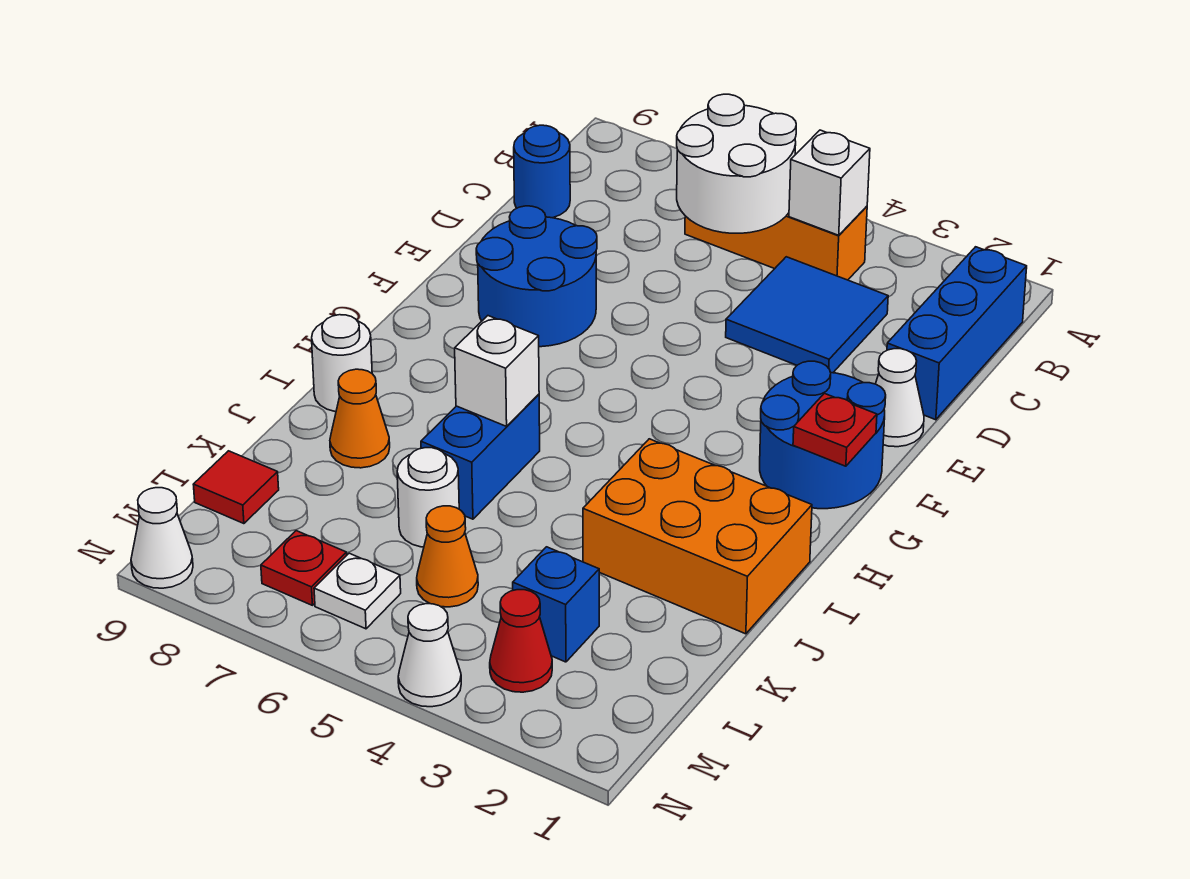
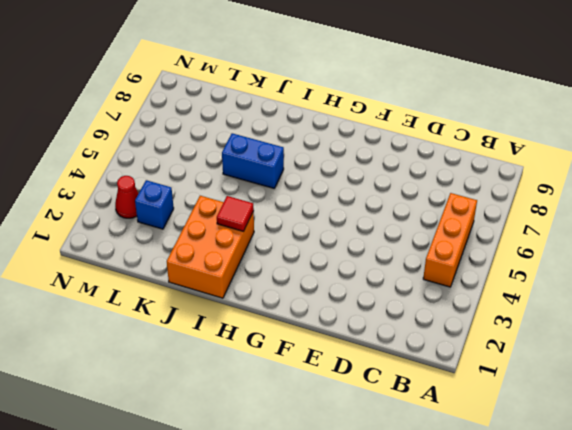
red 1x1 tile [217,196,254,231] -> red 1x1 tile moved to [193,451,279,524]
none -> blue 1x3 brick [887,247,1027,420]
none -> blue 2x2 tile [726,257,888,373]
none -> blue 1x1 round brick [514,125,570,218]

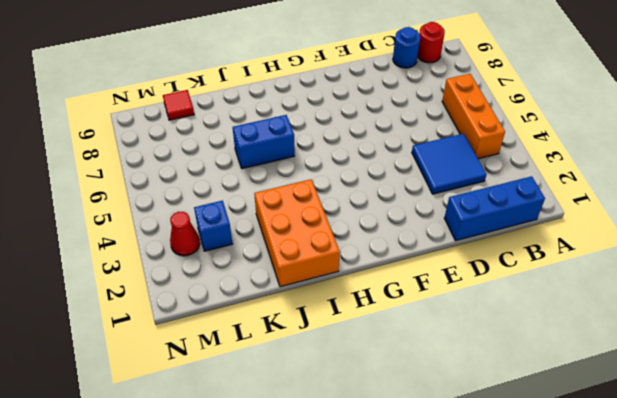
red 1x1 round brick [418,22,445,63] -> none
none -> white 1x1 cone [876,349,924,447]
none -> blue 2x2 round brick [476,206,597,347]
none -> blue 2x2 round brick [760,361,886,509]

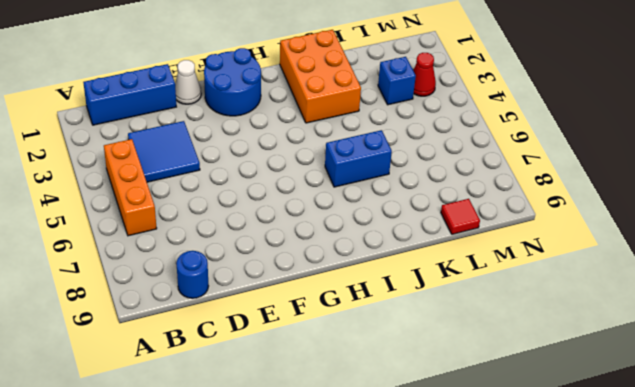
none -> blue 2x2 round brick [476,206,597,347]
none -> white 1x1 round brick [312,315,372,412]
none -> orange 1x1 cone [330,369,390,468]

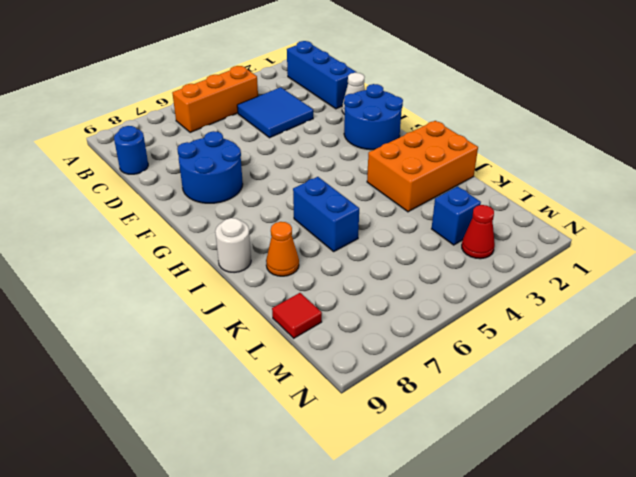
none -> white 1x1 round brick [397,448,459,547]
none -> orange 1x1 cone [417,506,478,607]
none -> white 1x1 plate [314,553,401,629]

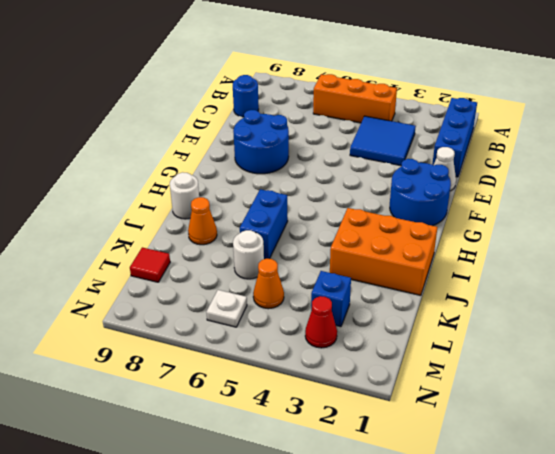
none -> red 1x1 plate [261,531,347,605]
none -> white 1x1 cone [398,604,461,707]
none -> white 1x1 cone [131,488,193,588]

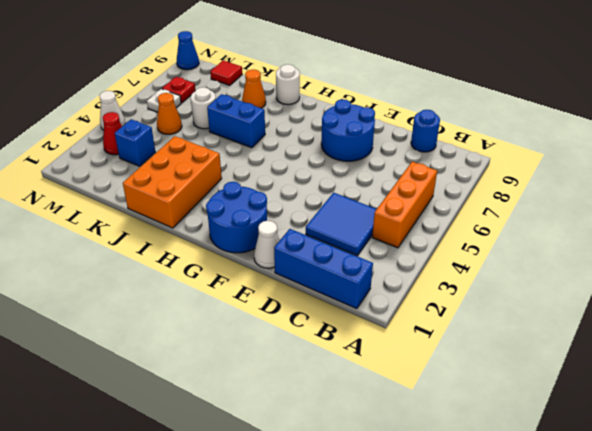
blue 1x1 cone [177,31,199,70] -> white 1x1 cone [131,488,193,588]
none -> white 1x1 brick [789,130,870,235]
none -> white 2x2 round brick [677,94,796,233]
none -> red 1x1 plate [793,393,877,466]

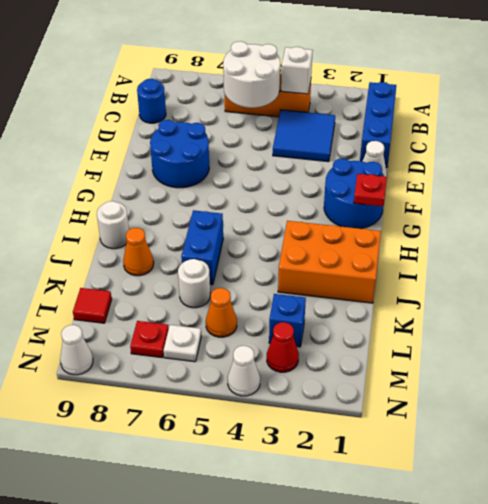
none -> white 1x1 brick [455,316,539,426]

